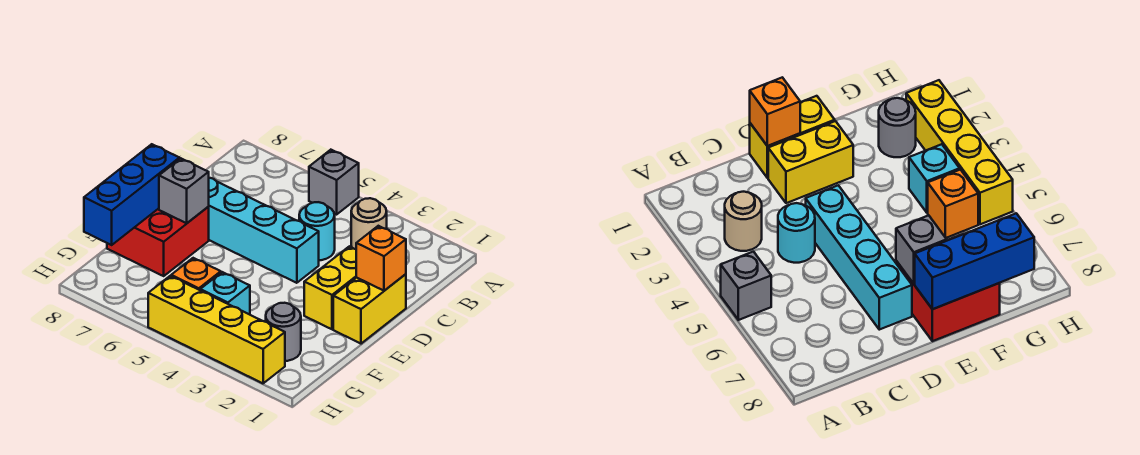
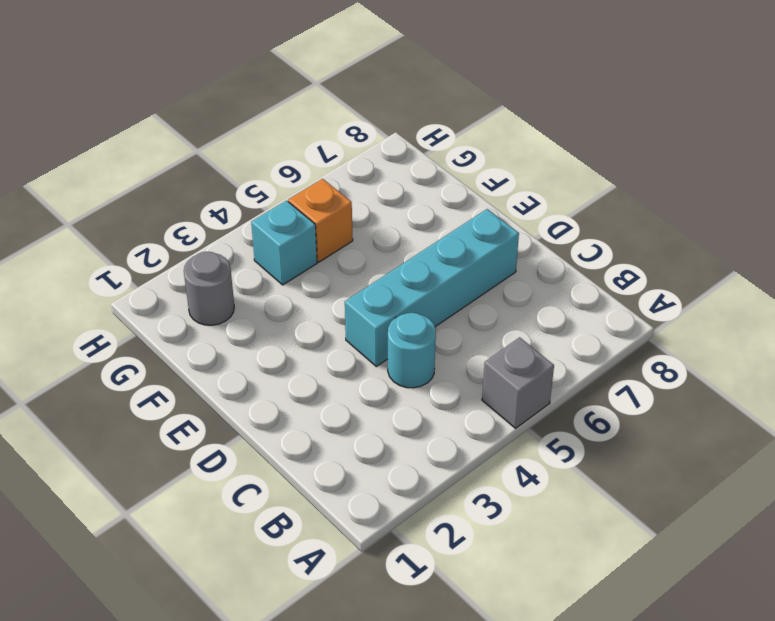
none -> tan 1x1 round brick [351,198,387,249]
none -> yellow 1x2 brick [333,274,406,344]
none -> yellow 1x2 brick [304,246,357,329]

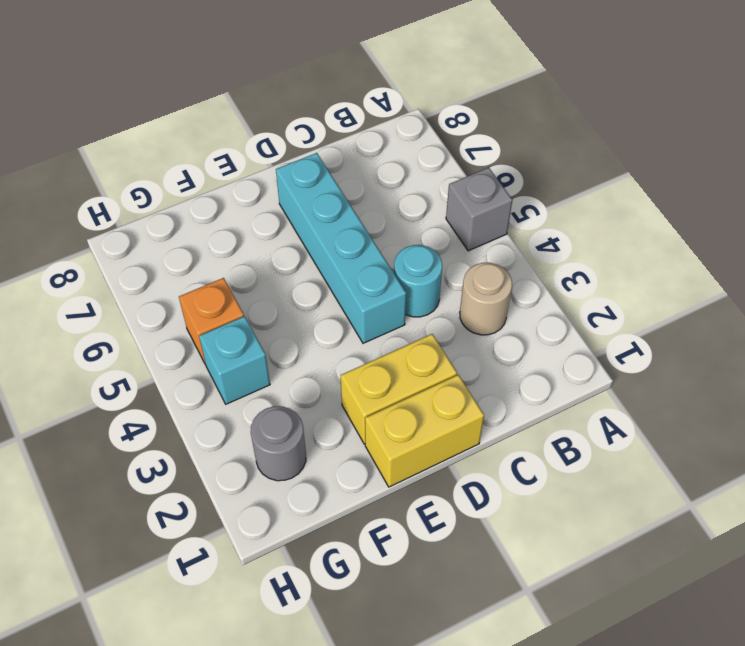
none -> red 2x2 brick [107,207,209,276]
none -> yellow 1x4 brick [148,276,285,383]
none -> orange 1x1 brick [356,226,406,291]

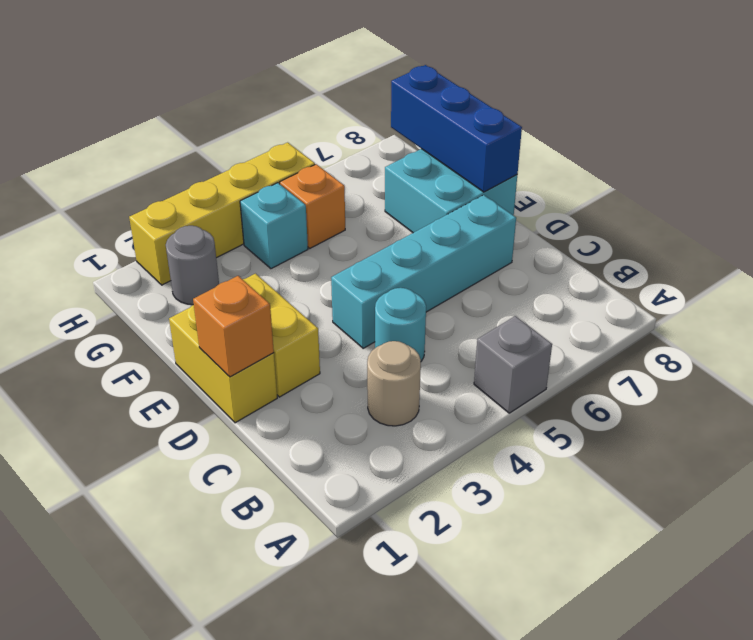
cyan 2x2 brick [385,149,517,233] -> red 2x2 brick [107,207,209,276]
none -> grey 1x1 brick [159,159,209,223]

